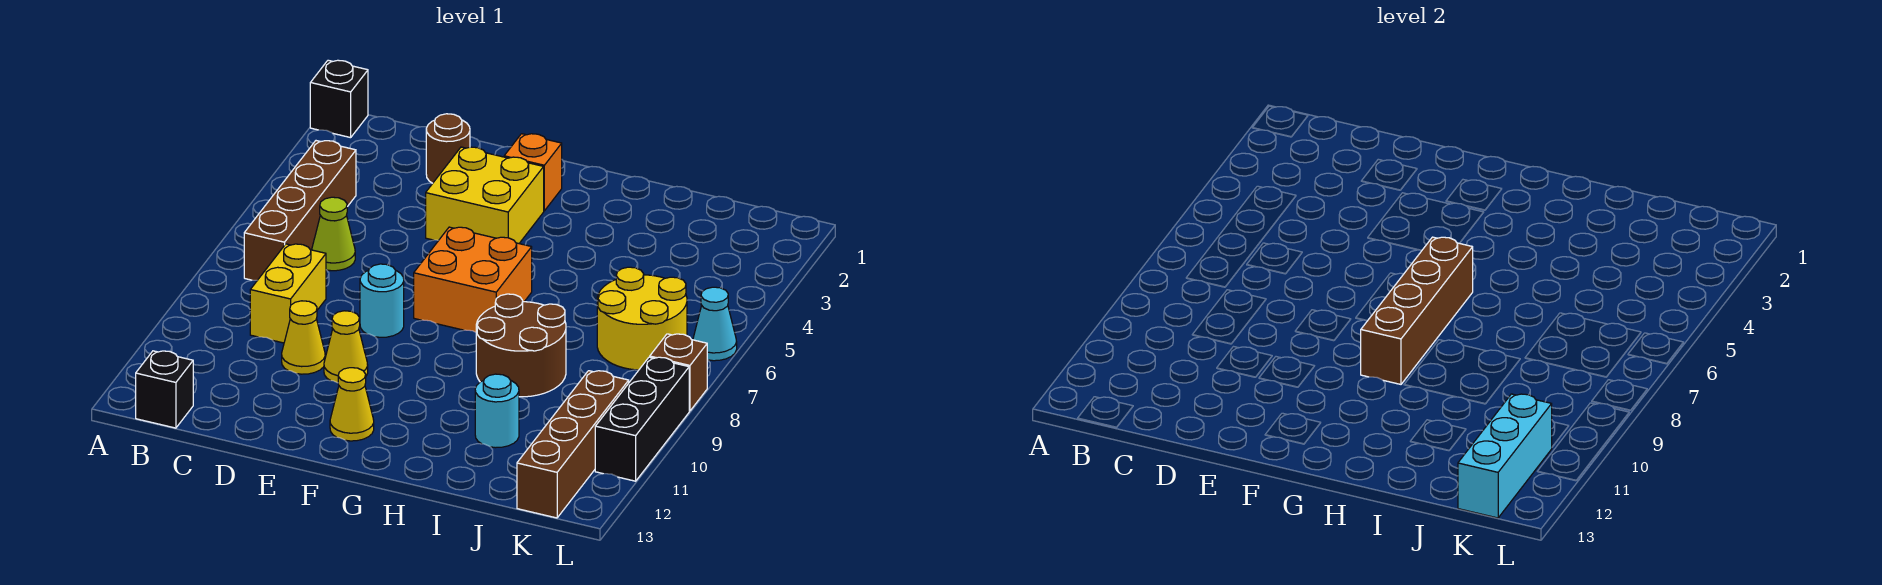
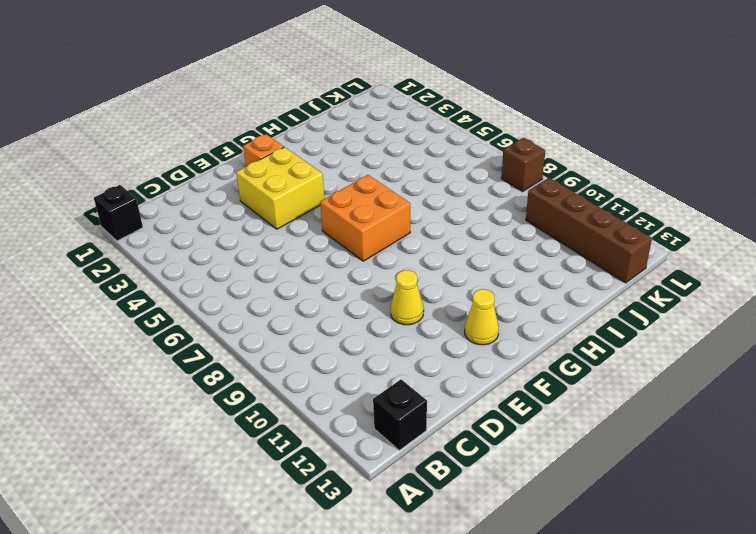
none -> brown 1x4 brick [244,141,356,280]
none -> lime 1x1 cone [312,197,355,271]
none -> yellow 1x2 brick [250,244,326,343]

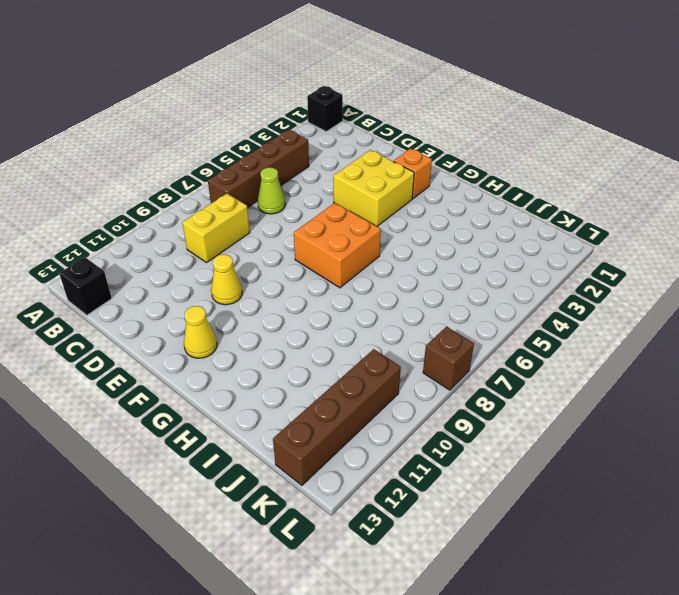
none -> brown 1x1 round brick [426,114,470,183]
none -> yellow 1x1 cone [282,301,325,374]
none -> cyan 1x1 round brick [360,264,404,337]

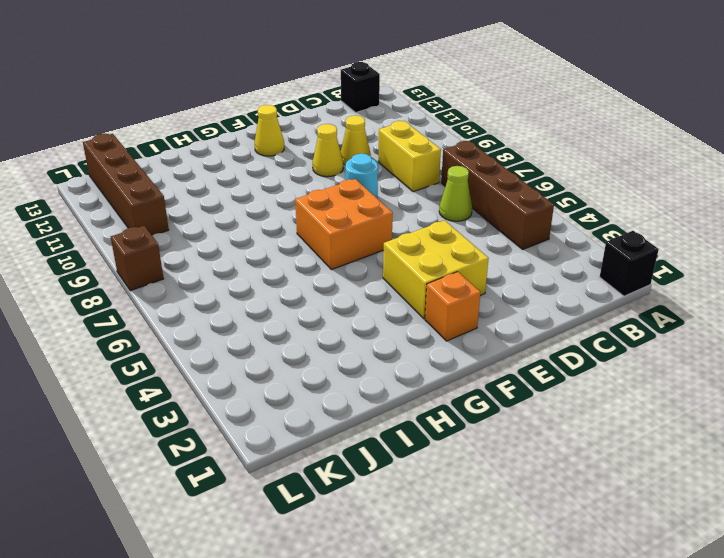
none -> brown 1x1 round brick [426,114,470,183]
none -> brown 2x2 round brick [476,294,566,397]
none -> cyan 1x1 round brick [475,374,519,448]

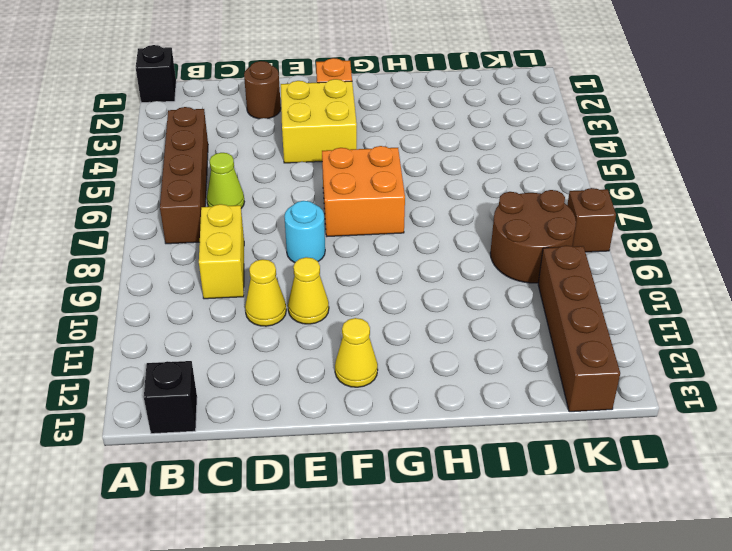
brown 2x2 round brick [490,190,576,283] -> brown 2x2 round brick moved to [476,294,566,397]
none -> cyan 1x1 round brick [475,374,519,448]
none -> yellow 2x2 round brick [597,267,687,370]
none -> cyan 1x1 cone [693,287,737,361]

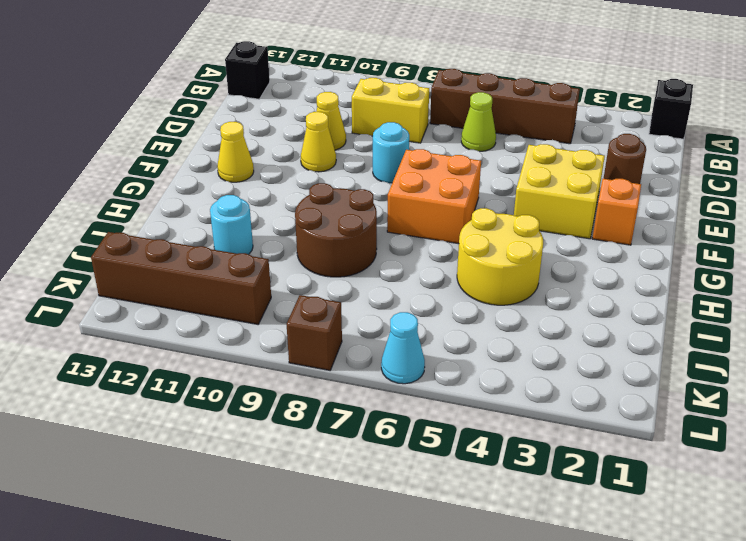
yellow 2x2 round brick [457,208,543,305] -> yellow 2x2 round brick moved to [597,267,687,370]
none -> black 1x3 brick [595,357,689,481]
none -> brown 1x4 brick [1361,237,1473,384]
none -> cyan 1x3 brick [1458,394,1552,518]

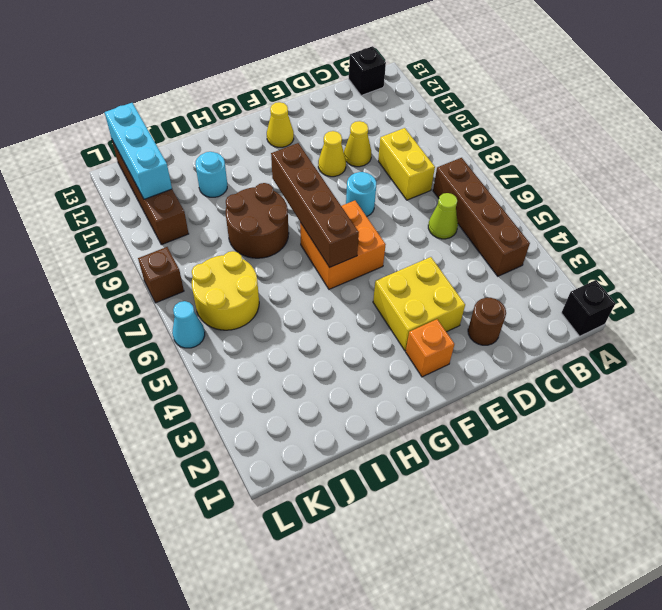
none -> black 1x3 brick [595,357,689,481]

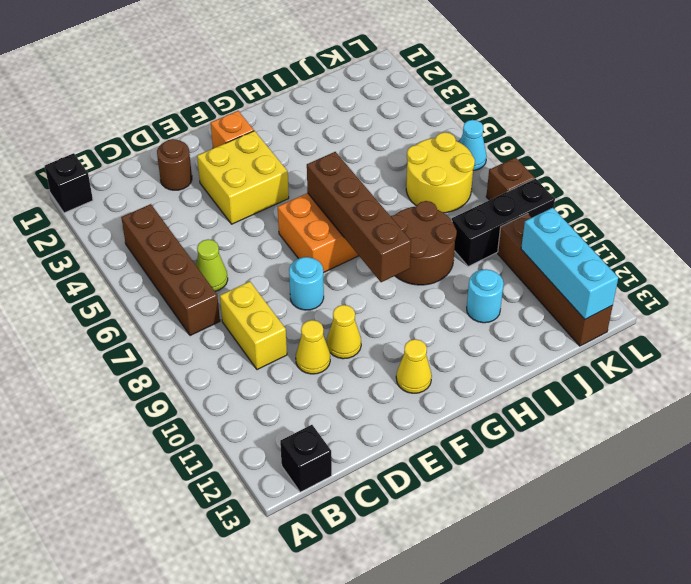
black 1x3 brick [452,179,555,266] -> black 1x3 brick turned to [595,357,689,481]

